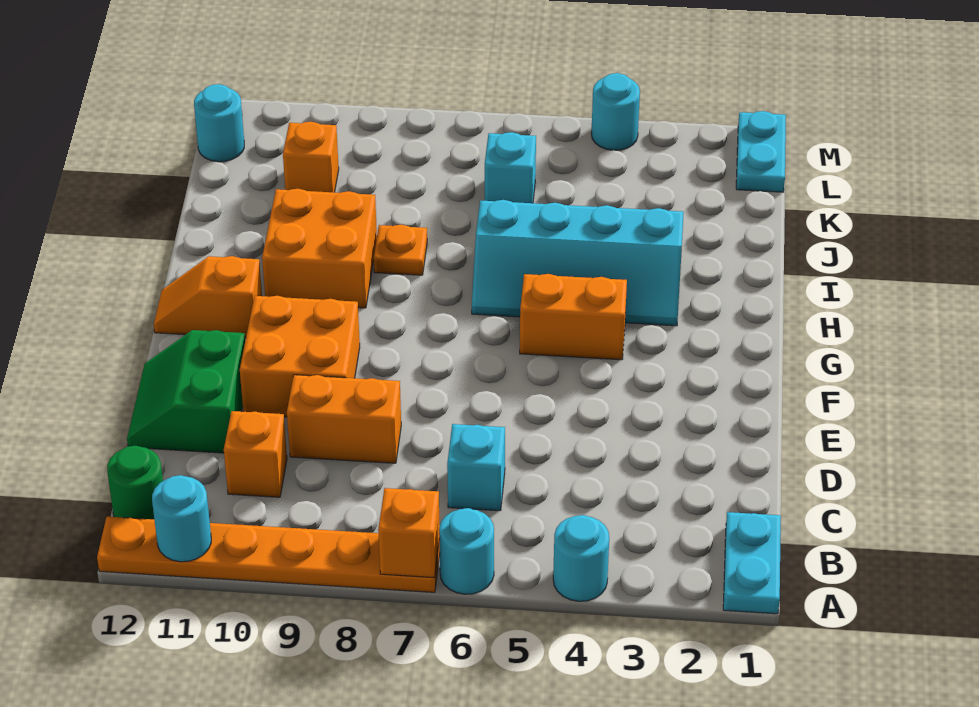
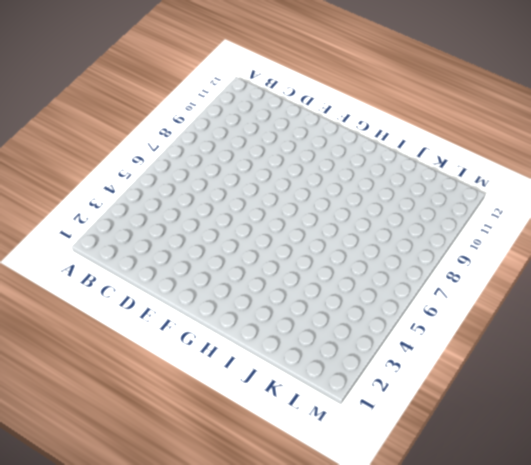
none -> cyan 1x2 plate [723,512,781,614]
none -> cyan 1x1 round brick [553,515,609,601]
none -> cyan 1x1 round brick [439,508,494,594]

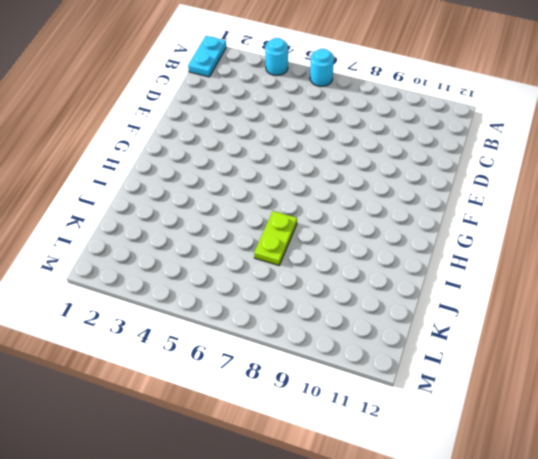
lime 1x2 plate [254,211,297,265] -> none
none -> orange 1x6 plate [97,517,440,592]
none -> green 1x1 round brick [107,446,163,519]
none -> cyan 1x1 brick [447,424,505,511]

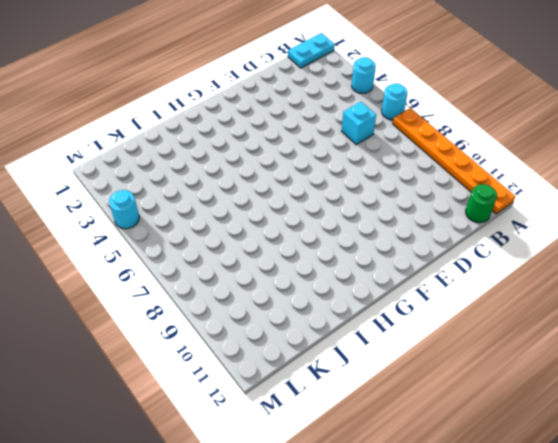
none -> orange 1x1 brick [224,411,287,497]
none -> orange 1x2 brick [287,375,401,463]
none -> green 2x2 slope [127,330,245,453]

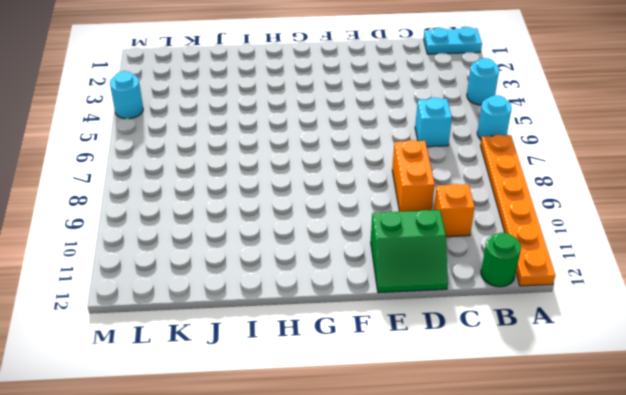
none -> orange 2x2 brick [240,296,360,417]
none -> orange 1x2 brick [520,274,627,360]
none -> orange 1x2 slope [154,256,262,338]

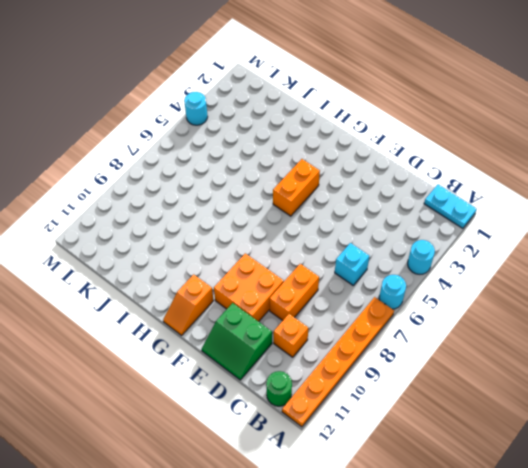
none -> cyan 2x4 slope [472,200,684,326]
none -> orange 2x2 brick [262,189,377,308]
none -> orange 1x1 plate [374,225,427,275]

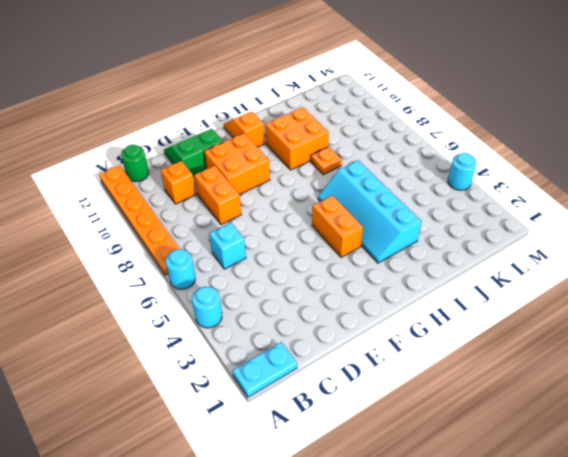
none -> cyan 1x1 brick [485,132,536,203]
none -> orange 1x1 brick [283,122,339,192]
none -> cyan 1x2 plate [736,111,786,192]

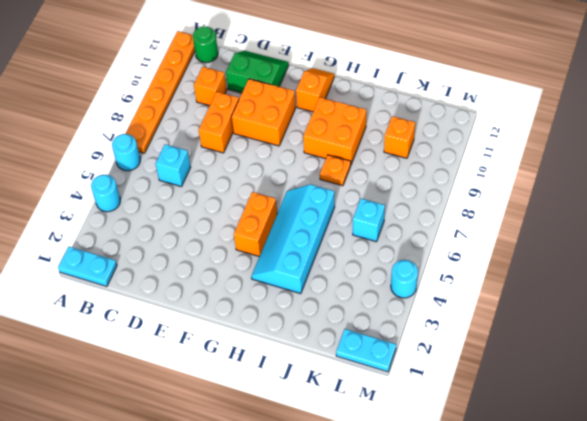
none -> cyan 1x1 round brick [194,84,244,162]
none -> orange 1x1 brick [378,488,440,578]
none -> cyan 1x1 round brick [152,475,211,562]

